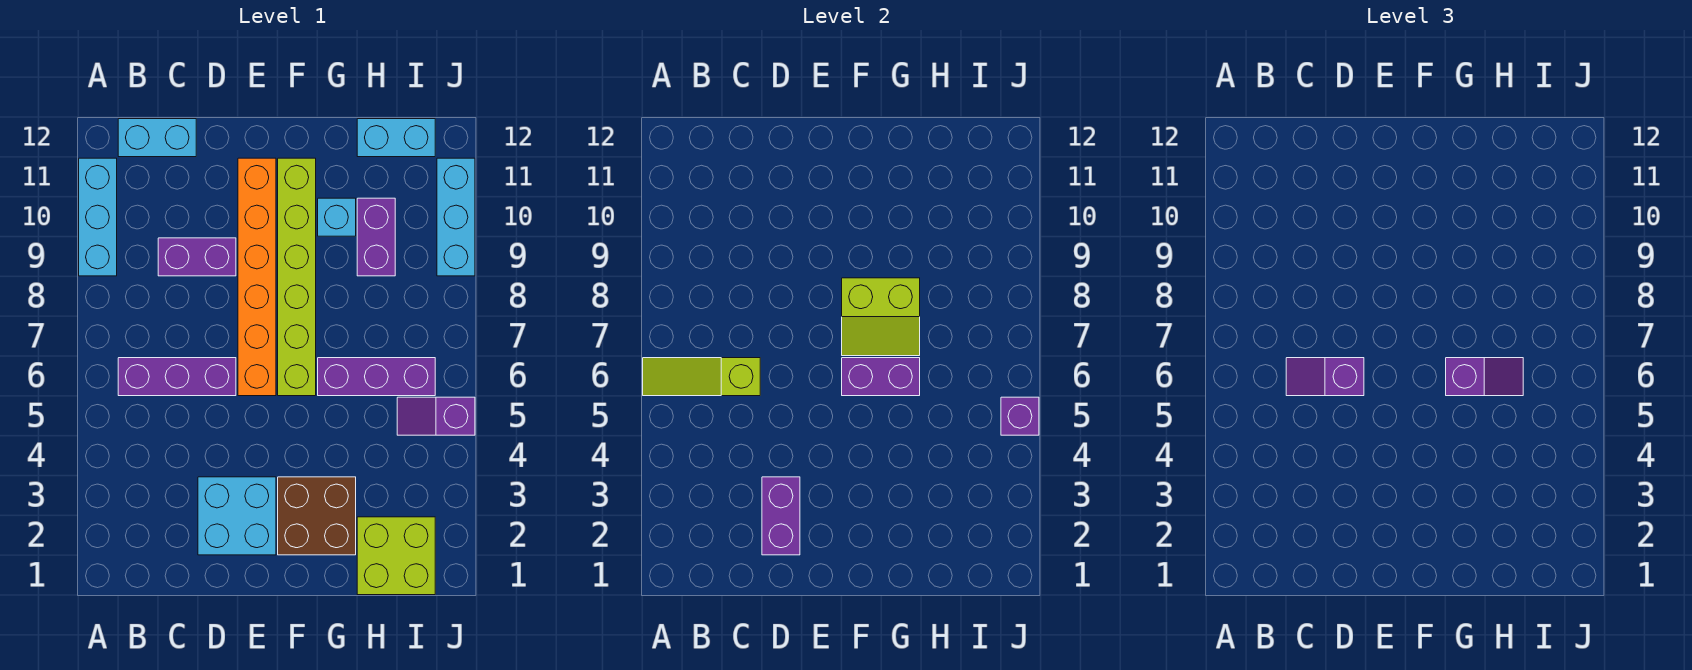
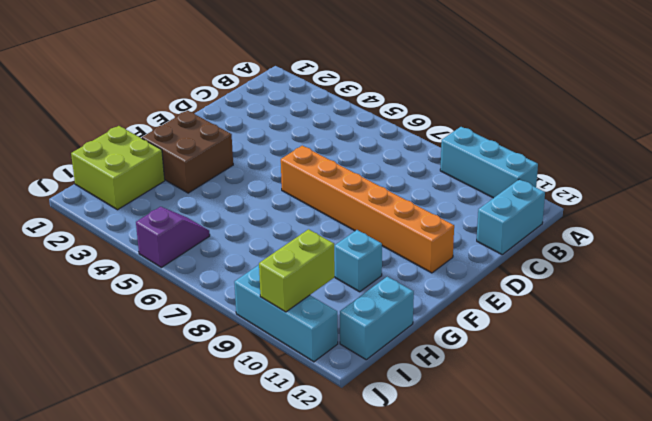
lime 1x2 brick [259,229,335,312] -> none
none -> purple 1x3 brick [118,358,236,396]
none -> purple 1x2 brick [158,238,236,276]
none -> cyan 2x2 brick [198,477,276,555]

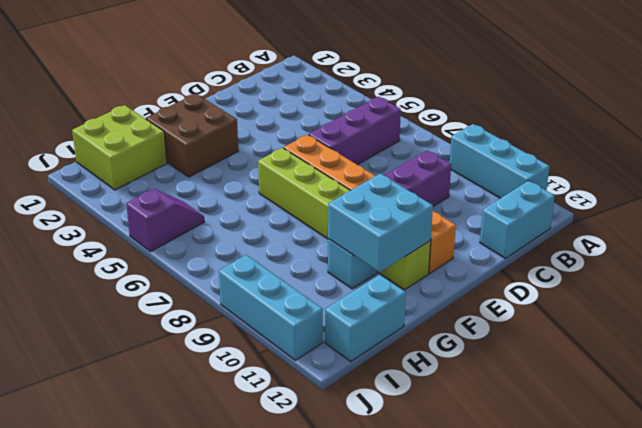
cyan 2x2 brick [328,173,433,272] -> cyan 2x2 brick moved to [198,477,276,555]
none -> purple 1x3 brick [318,358,435,396]
none -> purple 1x2 brick [357,198,395,276]
none -> lime 1x3 slope [643,358,760,396]

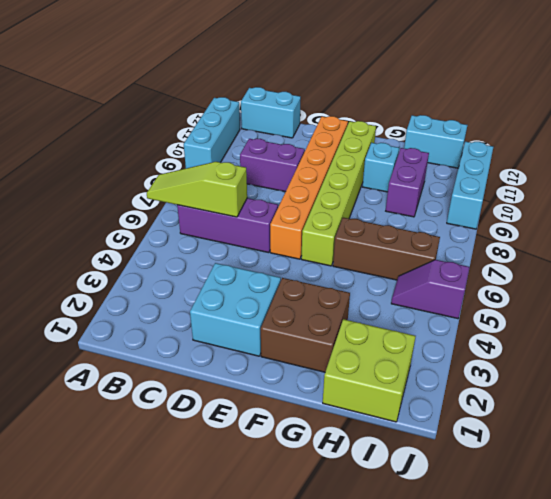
brown 1x3 brick [333,218,440,280] -> purple 1x3 brick [318,358,435,396]
none -> purple 1x2 brick [762,477,800,555]
none -> purple 1x2 brick [842,358,920,396]
none -> lime 2x2 slope [842,278,920,356]

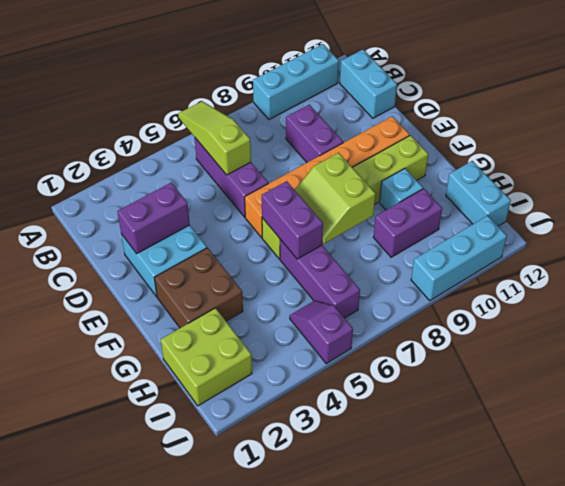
none -> purple 1x1 brick [1001,397,1039,435]
none -> purple 1x2 slope [1286,358,1364,396]
none -> purple 1x2 slope [1446,358,1523,396]

